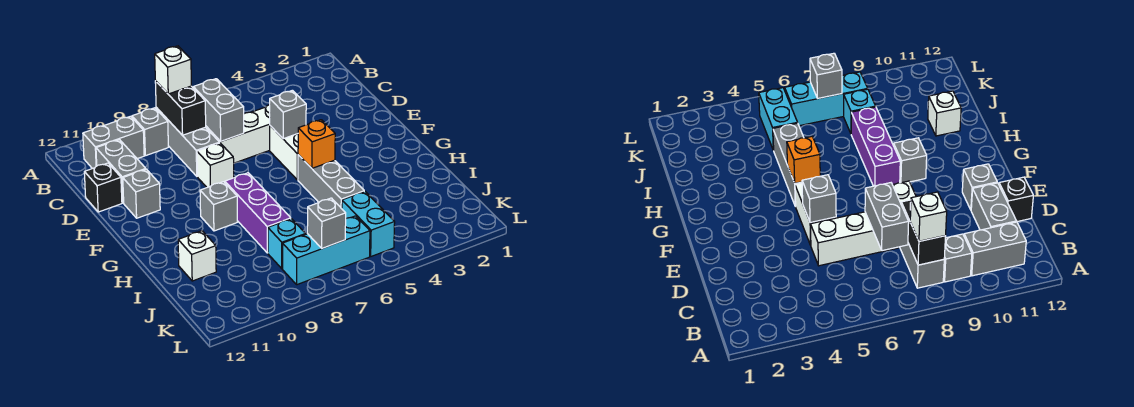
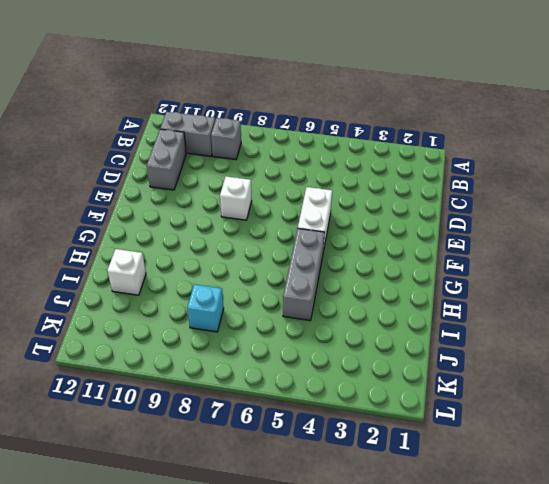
none -> grey 1x3 brick [156,108,220,176]
none -> white 1x3 brick [208,104,270,163]
none -> black 1x1 brick [84,163,122,212]

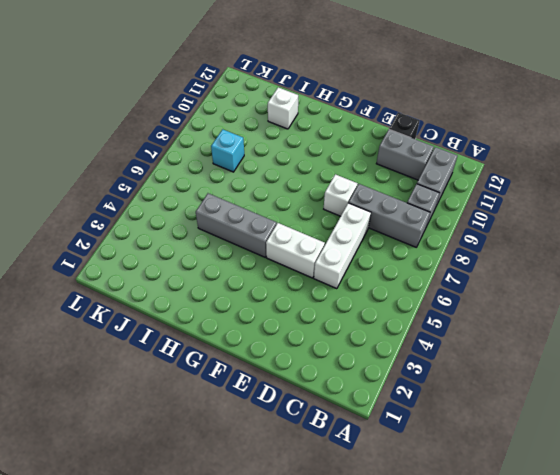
none -> grey 1x1 brick [123,169,160,218]
none -> purple 1x3 brick [225,173,291,253]
none -> grey 1x1 brick [200,182,237,231]

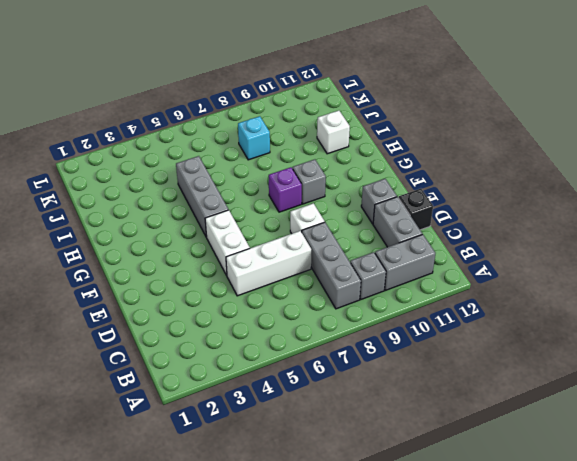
purple 1x1 brick [269,167,302,212] -> purple 1x3 brick [225,173,291,253]
none -> cyan 1x2 brick [342,191,395,256]
none -> cyan 1x3 brick [283,216,370,285]
none -> black 1x2 brick [155,81,206,135]

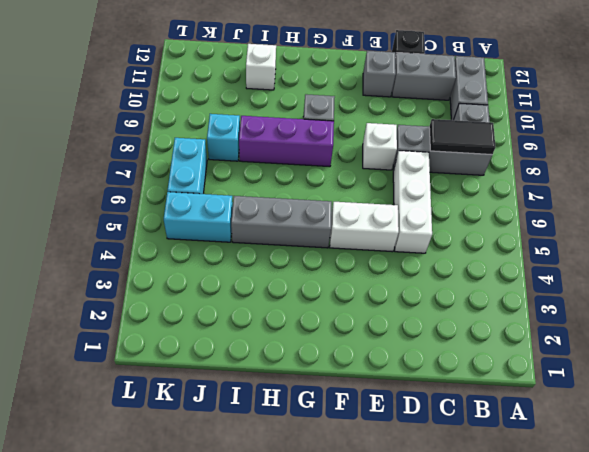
black 1x2 tile [429,119,495,155] -> black 1x2 brick [155,81,206,135]
cyan 1x2 brick [168,138,207,194] -> cyan 1x3 brick [283,216,370,285]
none -> grey 1x2 brick [193,79,244,141]
none -> grey 1x1 brick [270,90,306,139]
none -> orange 1x1 brick [298,120,335,168]

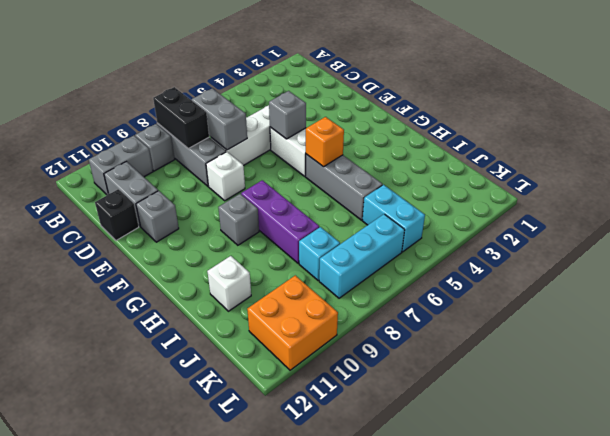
orange 2x2 brick [247,275,338,370] -> none
none -> grey 1x1 brick [307,198,346,248]
none -> white 1x1 brick [155,46,191,94]

